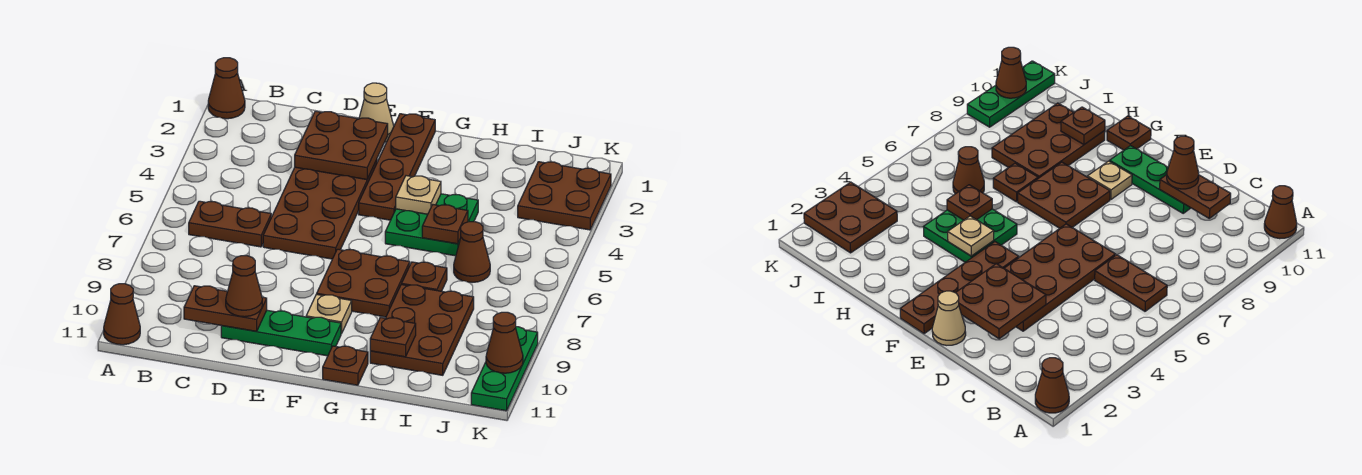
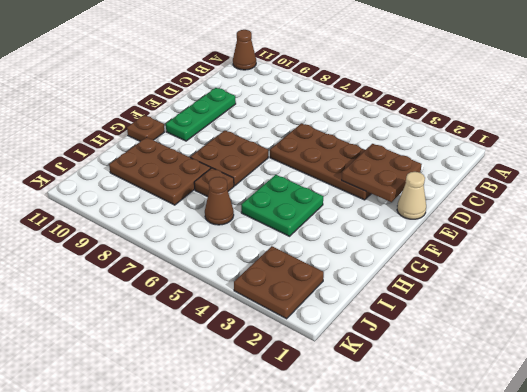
none -> brown 1x1 cone [208,58,245,119]
none -> brown 1x2 plate [189,201,271,247]
none -> brown 1x4 plate [359,114,435,220]

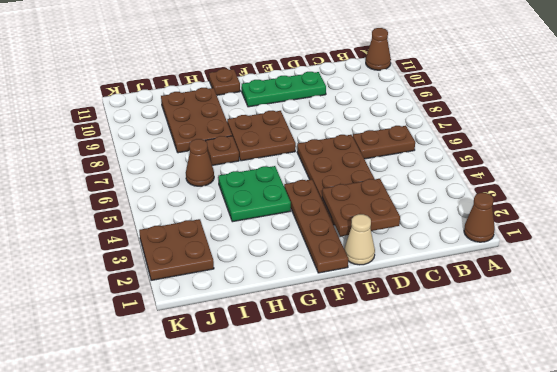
none -> tan 1x1 plate [306,294,352,334]
none -> green 1x3 plate [471,327,538,411]
none -> brown 1x2 plate [184,286,267,331]

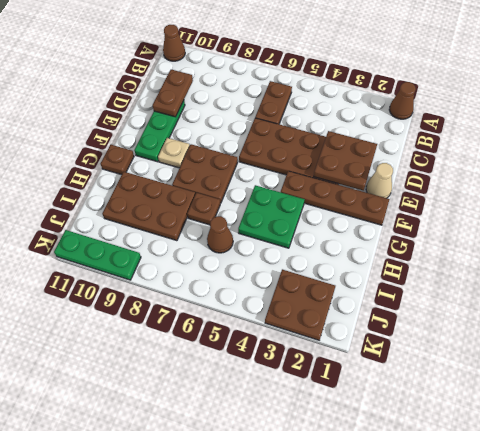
none -> tan 1x1 plate [396,176,441,214]
none -> brown 1x1 plate [422,205,468,244]
none -> brown 1x1 plate [370,317,416,357]

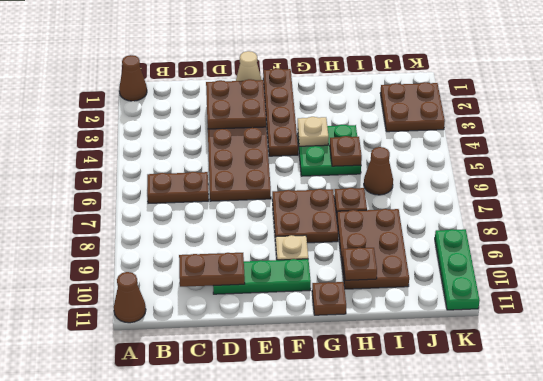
none -> brown 1x1 cone [486,312,523,373]
none -> brown 1x1 cone [226,256,262,317]

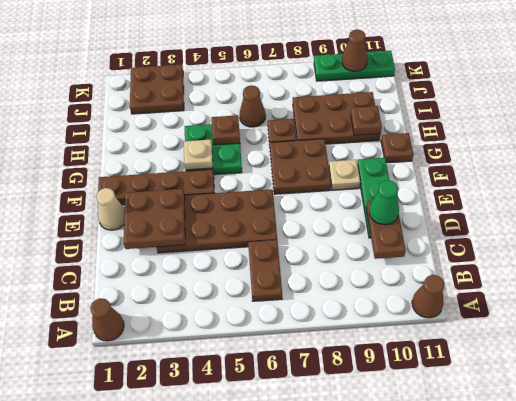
green 1x1 cone [369,180,399,225] -> brown 1x1 cone [226,256,262,317]

